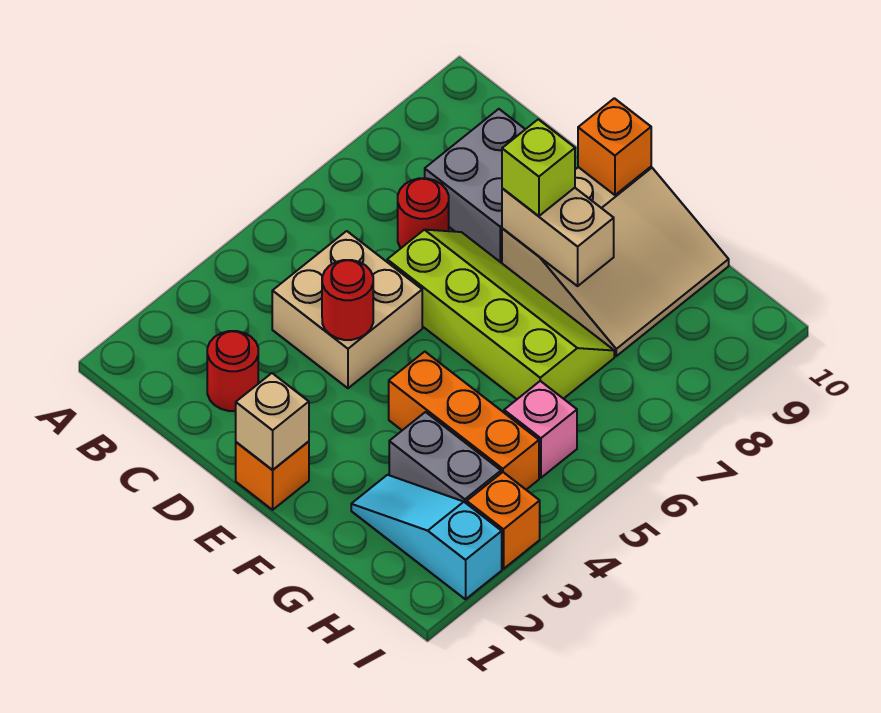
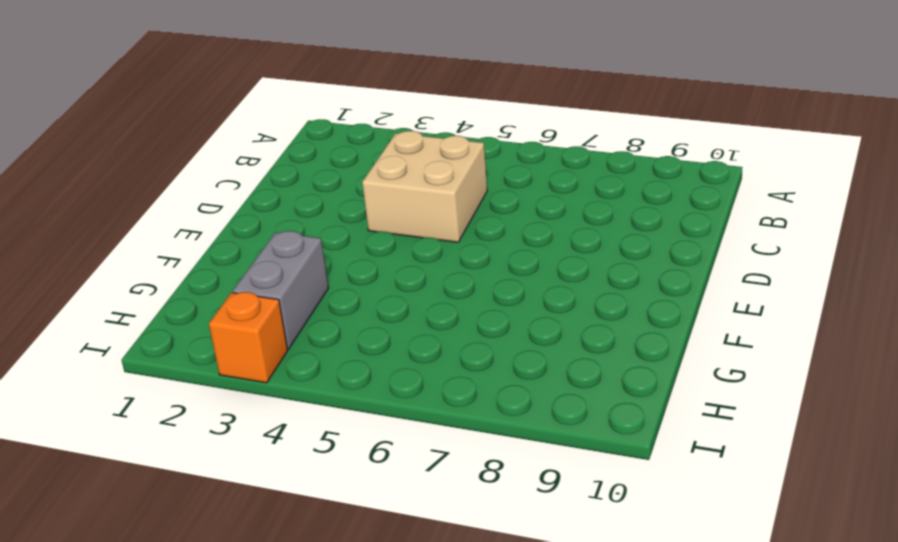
none -> red 1x1 round brick [207,331,258,411]
none -> red 1x1 round brick [398,178,449,248]
none -> grey 2x2 brick [425,109,525,263]

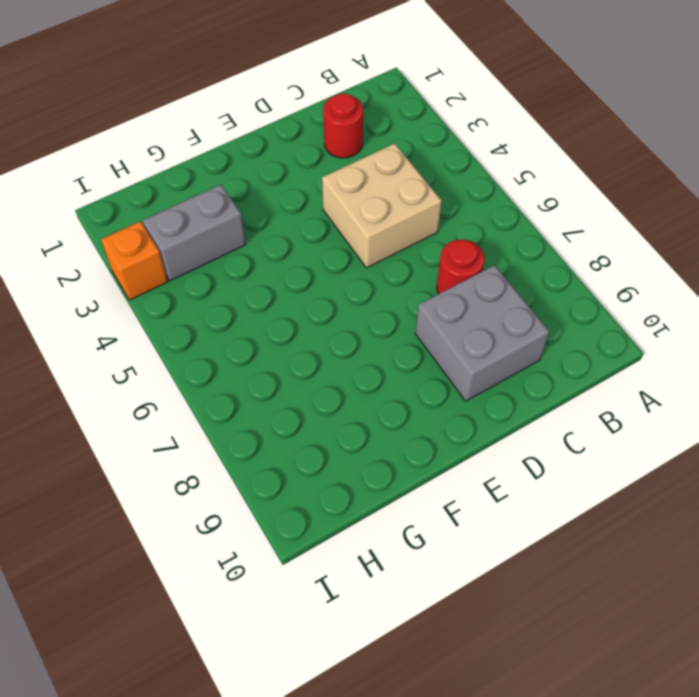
none -> lime 2x4 slope [387,230,614,399]
none -> orange 1x1 brick [236,441,309,510]
none -> tan 3x3 slope [502,167,729,356]

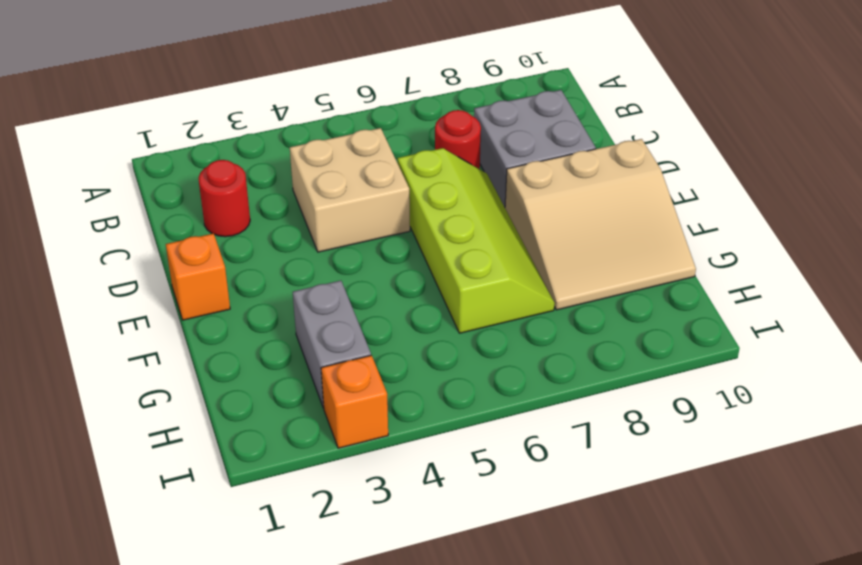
none -> orange 1x3 brick [389,352,539,490]
none -> cyan 1x3 slope [351,475,502,599]
none -> pink 1x1 brick [504,381,577,478]

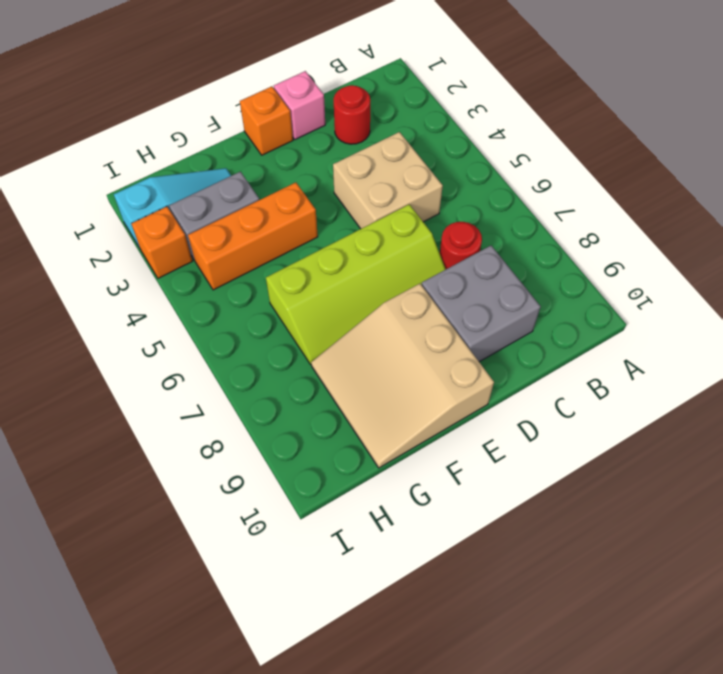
pink 1x1 brick [274,71,325,139] -> pink 1x1 brick moved to [504,381,577,478]
none -> red 1x1 round brick [322,260,373,340]
none -> tan 1x1 brick [236,373,309,470]
none -> tan 1x2 brick [502,188,614,286]

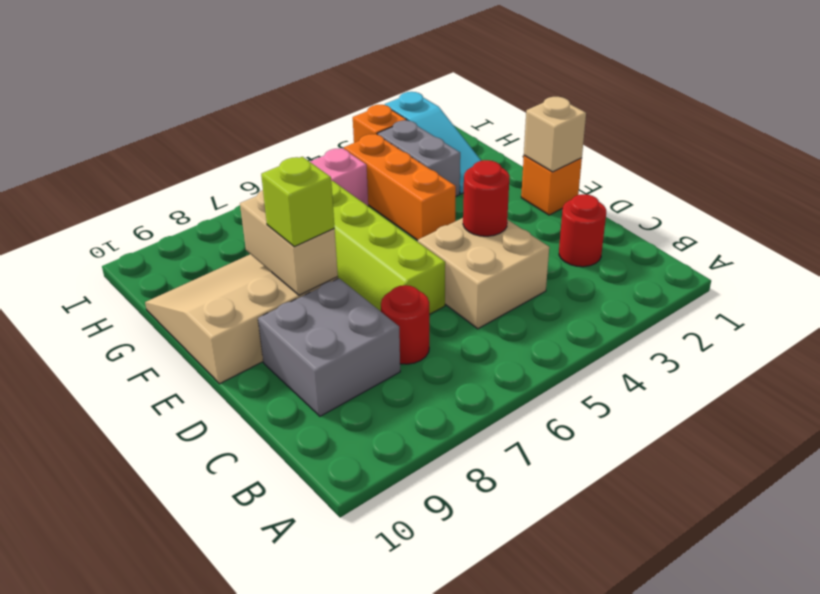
none -> orange 1x1 brick [578,98,651,195]

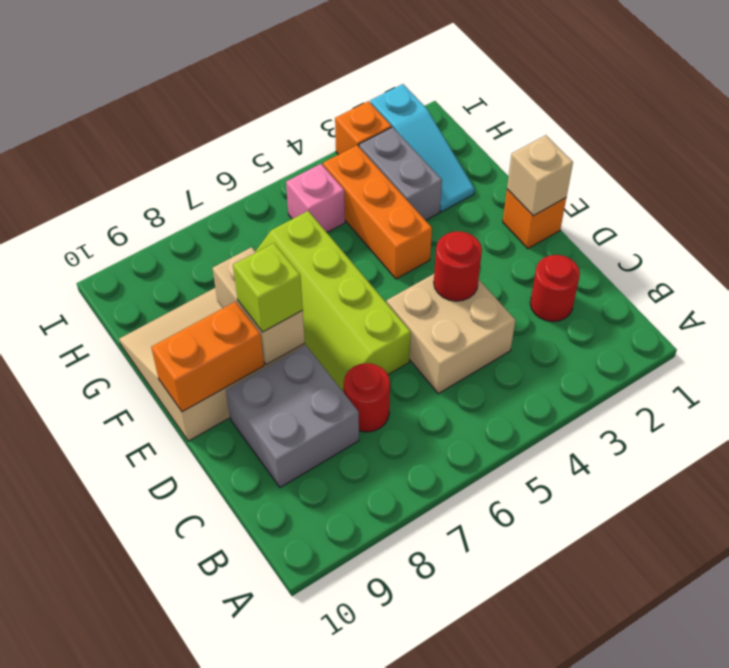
orange 1x2 brick [151,302,264,412] -> orange 1x1 brick [578,98,651,195]

